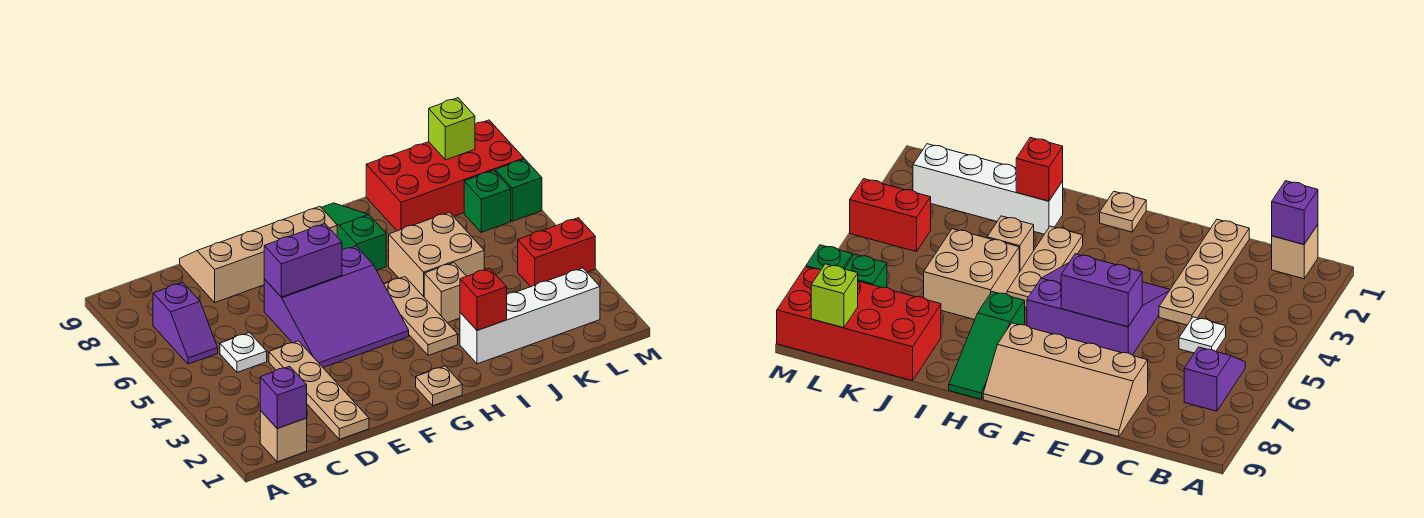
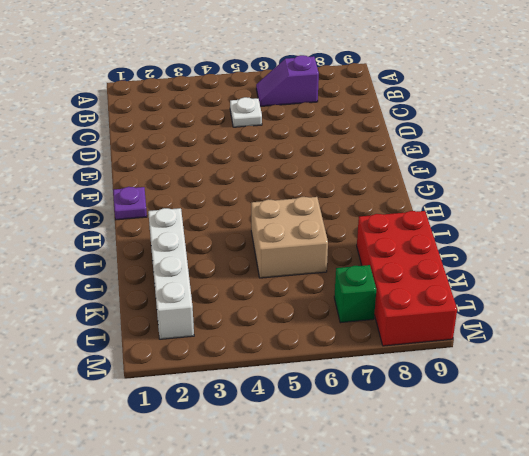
purple 1x1 plate [113,187,147,220] -> tan 1x1 plate [416,366,462,406]
none -> tan 1x1 brick [260,411,307,462]
none -> tan 1x4 plate [269,341,369,439]
none -> tan 2x4 slope [180,206,337,302]

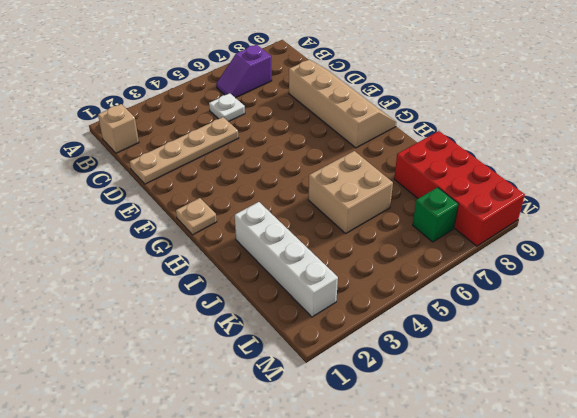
none -> purple 3x3 slope [264,246,409,367]
none -> tan 1x3 plate [384,277,458,356]
none -> green 1x3 slope [321,203,386,270]

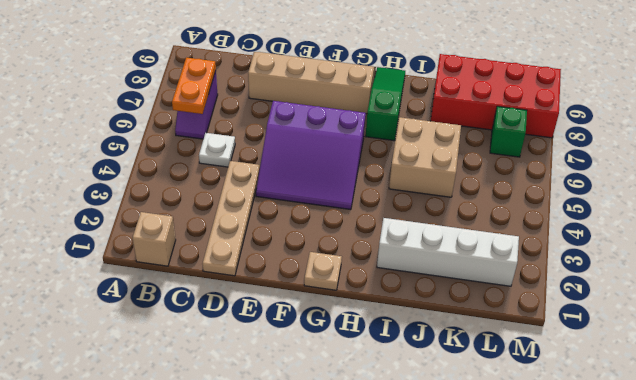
orange 1x2 plate [172,58,216,114] -> none
none -> tan 1x3 plate [384,277,458,356]
none -> tan 1x1 brick [424,263,466,323]
none -> red 1x2 brick [518,218,595,287]

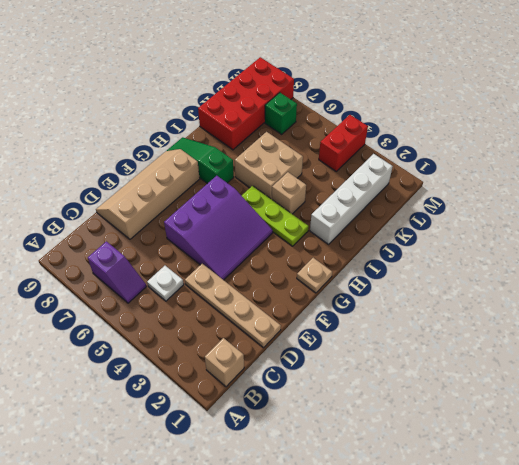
lime 1x3 plate [242,186,309,246] -> tan 1x3 plate [384,277,458,356]
none -> green 1x1 brick [495,159,542,221]
none -> purple 1x1 brick [260,366,307,428]
none -> purple 1x2 brick [264,224,342,297]

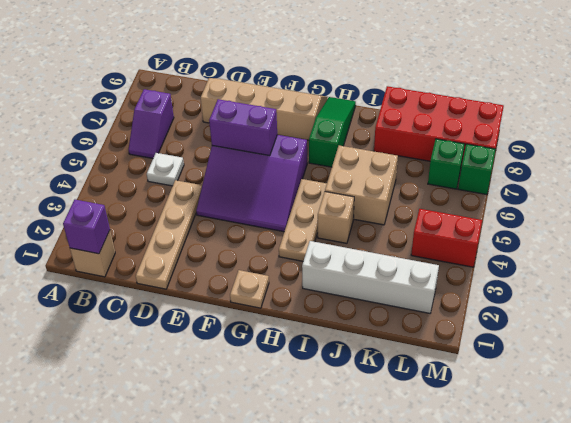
none -> red 1x1 brick [460,268,507,330]
none -> lime 1x1 brick [429,98,475,160]

